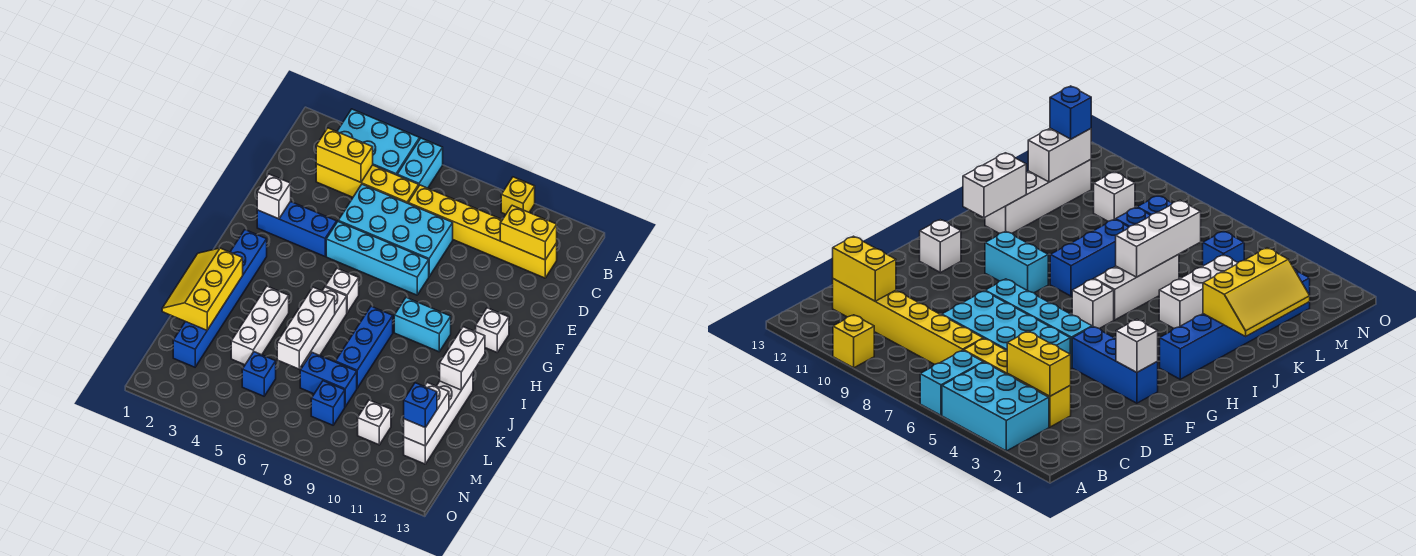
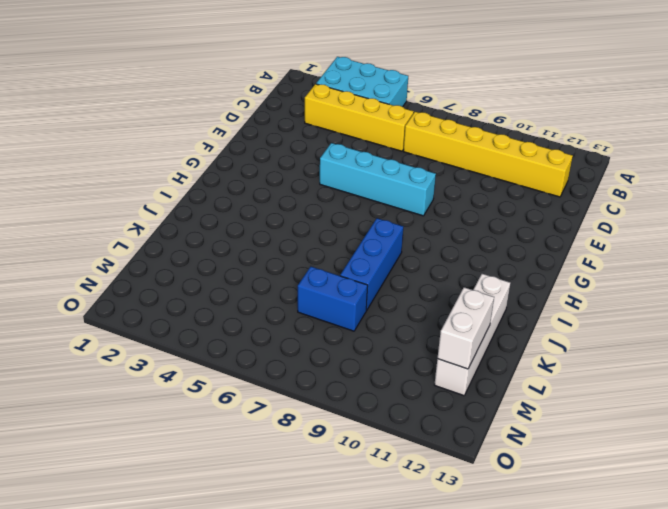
none -> cyan 1x2 brick [397,138,443,188]
none -> yellow 1x1 brick [501,177,535,214]
none -> cyan 2x4 brick [338,184,453,276]

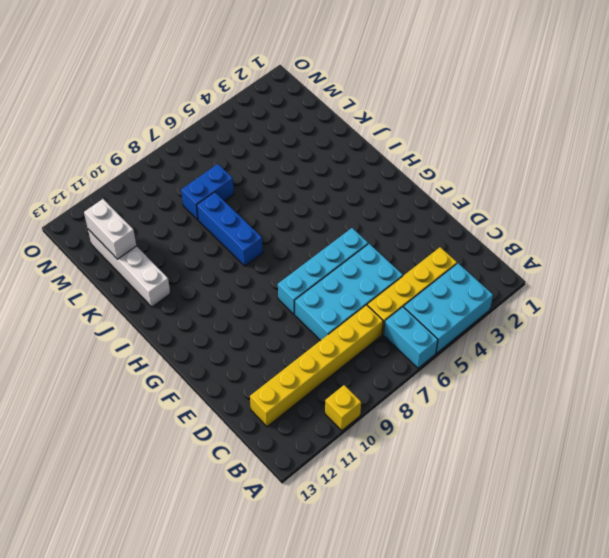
none -> blue 1x3 brick [257,202,337,256]
none -> white 1x1 brick [476,308,509,352]
none -> blue 1x6 brick [173,230,267,367]

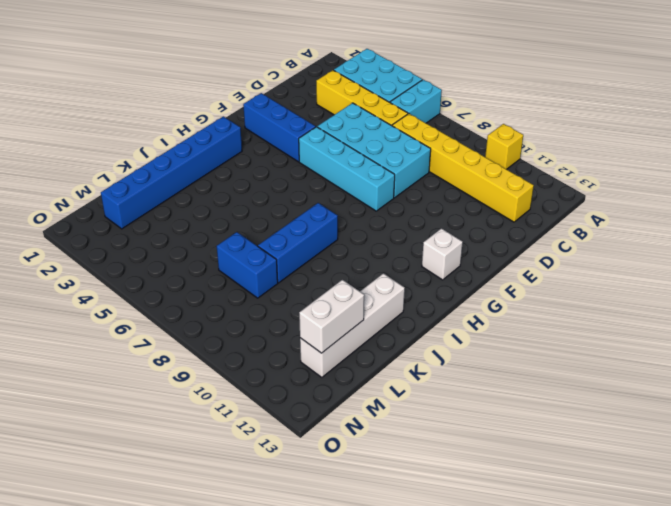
none -> white 1x1 brick [325,268,359,313]
none -> cyan 1x2 brick [394,297,451,352]
none -> white 1x3 brick [302,287,347,365]

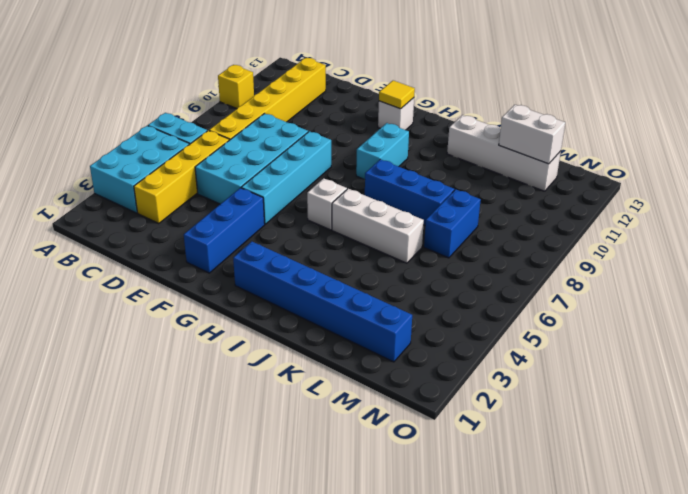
yellow 1x1 tile [379,81,415,109] -> none
none -> white 1x3 brick [231,286,289,365]
none -> blue 1x1 brick [242,352,276,396]
none -> blue 1x1 brick [311,381,345,425]

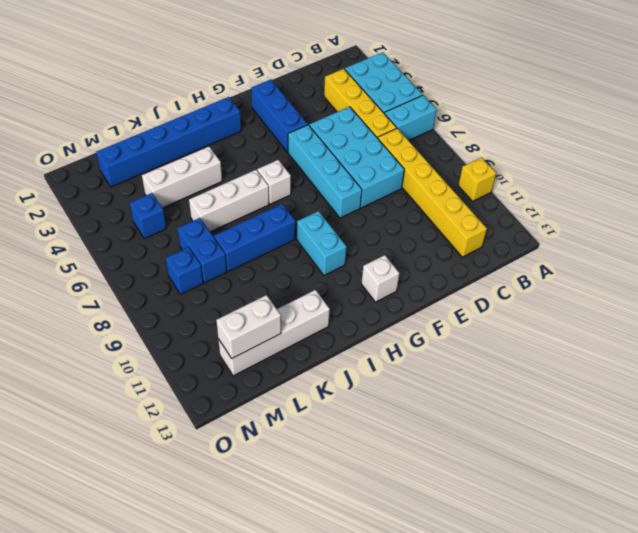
none -> white 1x1 brick [358,400,391,445]
none -> yellow 1x2 brick [316,128,373,182]
none -> yellow 1x2 brick [500,205,557,260]

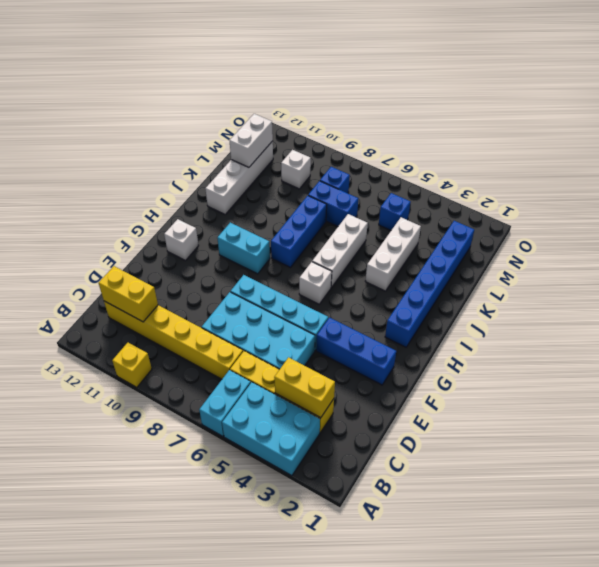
none -> white 1x1 brick [257,174,291,219]
none -> white 1x2 brick [440,327,485,390]
none -> yellow 2x3 slope [162,248,243,330]

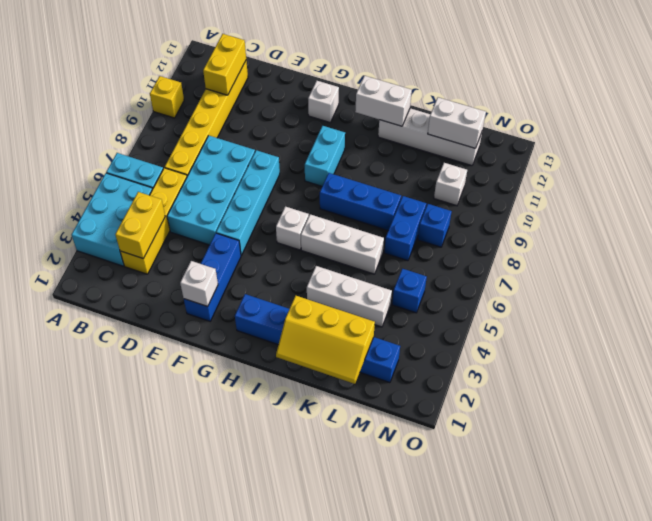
none -> white 1x3 brick [277,287,335,369]
none -> blue 1x1 brick [404,383,437,427]

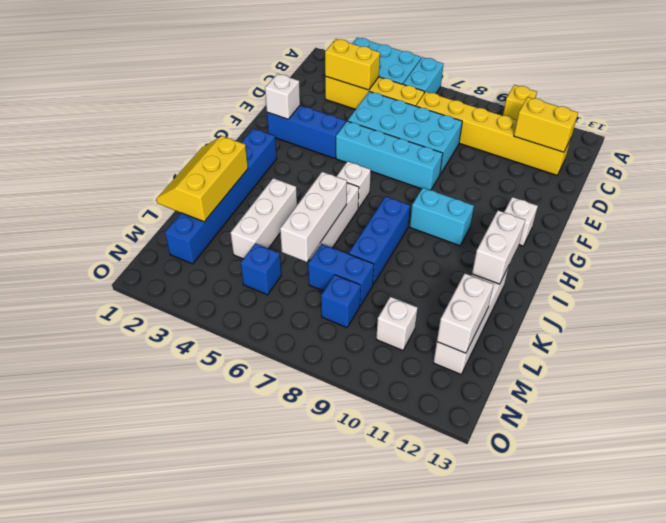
none -> blue 1x1 brick [404,383,437,427]

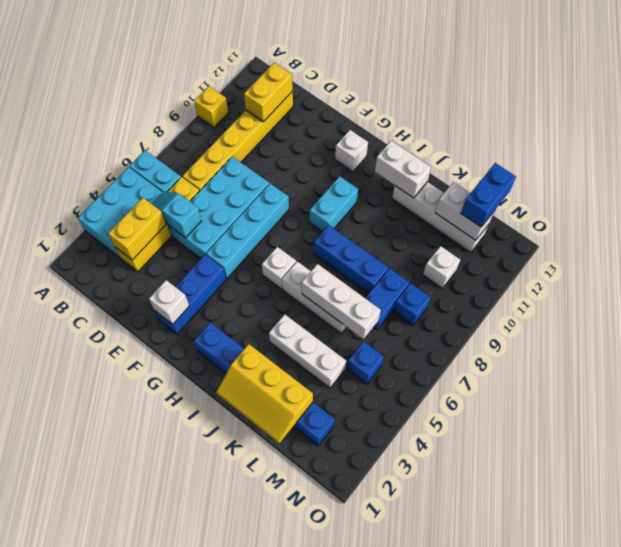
cyan 1x2 slope [152,191,201,238] -> none
blue 1x2 brick [461,163,516,227] -> blue 1x1 brick [404,383,437,427]

